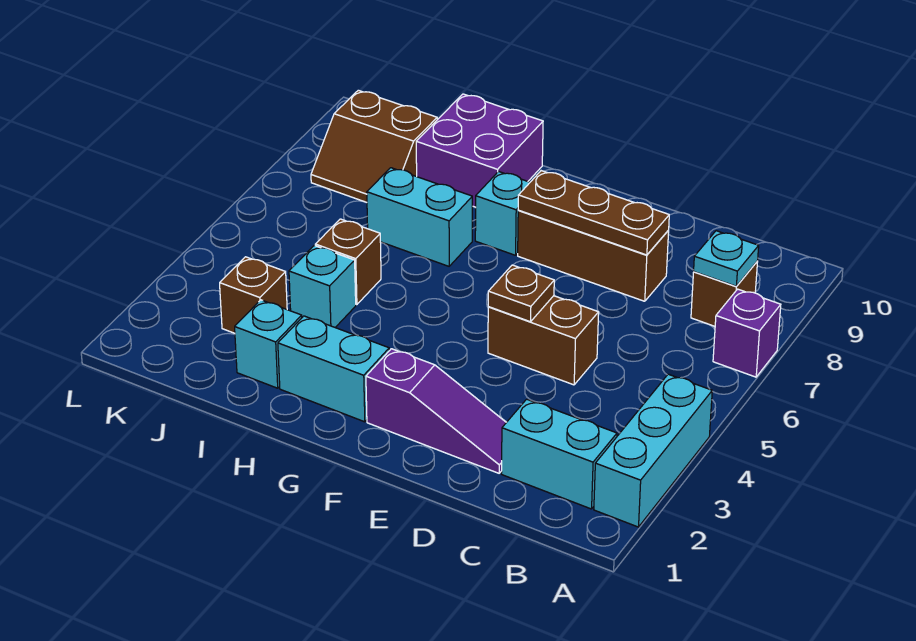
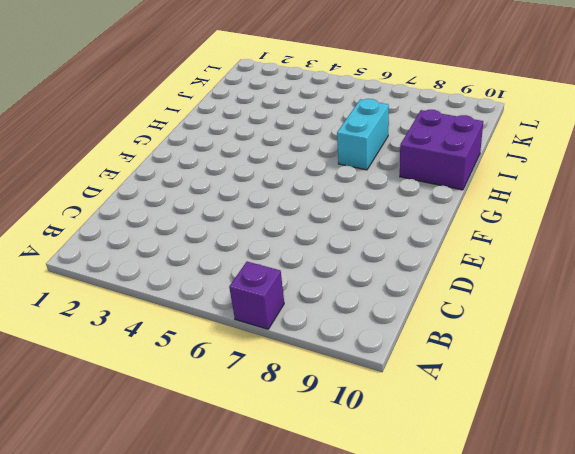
none -> cyan 1x3 brick [594,374,712,527]
none -> cyan 1x2 brick [501,399,617,509]
none -> brown 1x1 brick [691,261,758,326]

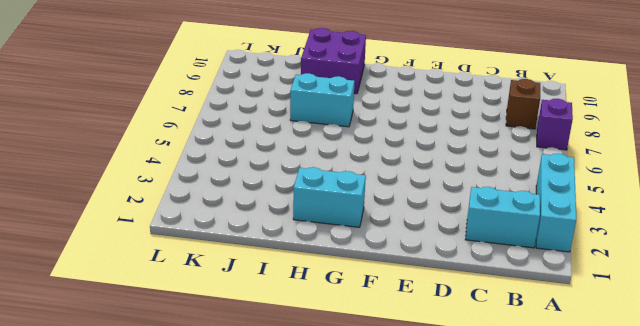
none -> purple 1x3 slope [366,349,506,473]
none -> brown 1x2 brick [488,296,599,385]
none -> brown 1x3 brick [518,211,669,301]

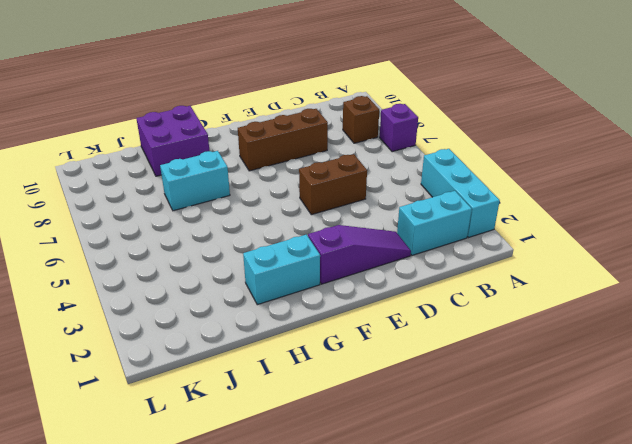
none -> cyan 1x1 brick [475,171,530,255]
none -> cyan 1x1 brick [235,300,302,388]
none -> cyan 1x1 brick [289,245,356,327]

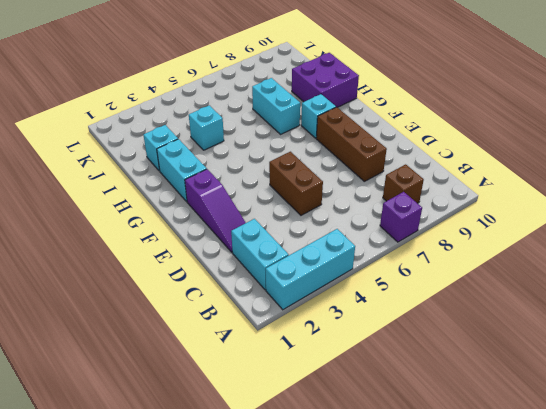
none -> brown 1x1 brick [315,219,381,305]
none -> brown 1x1 brick [220,257,287,333]
none -> brown 2x2 slope [311,90,437,203]

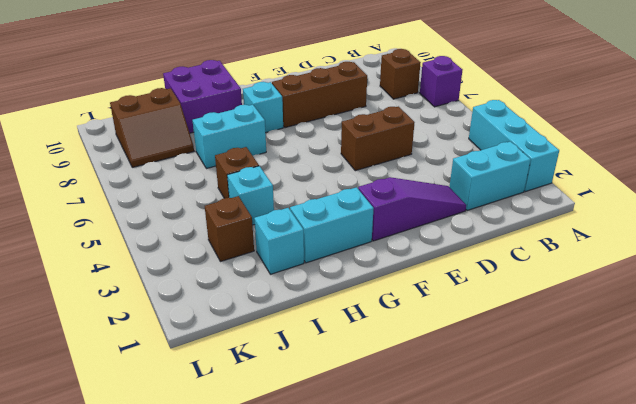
none -> cyan 1x1 plate [694,231,759,286]
none -> brown 1x3 plate [518,171,669,255]
none -> brown 1x1 plate [488,265,554,322]

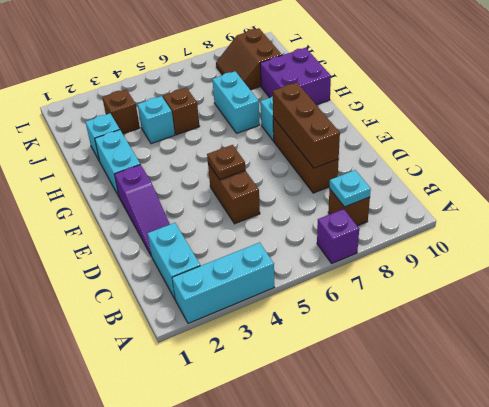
brown 1x3 brick [273,82,340,168] -> brown 1x3 plate [518,171,669,255]

